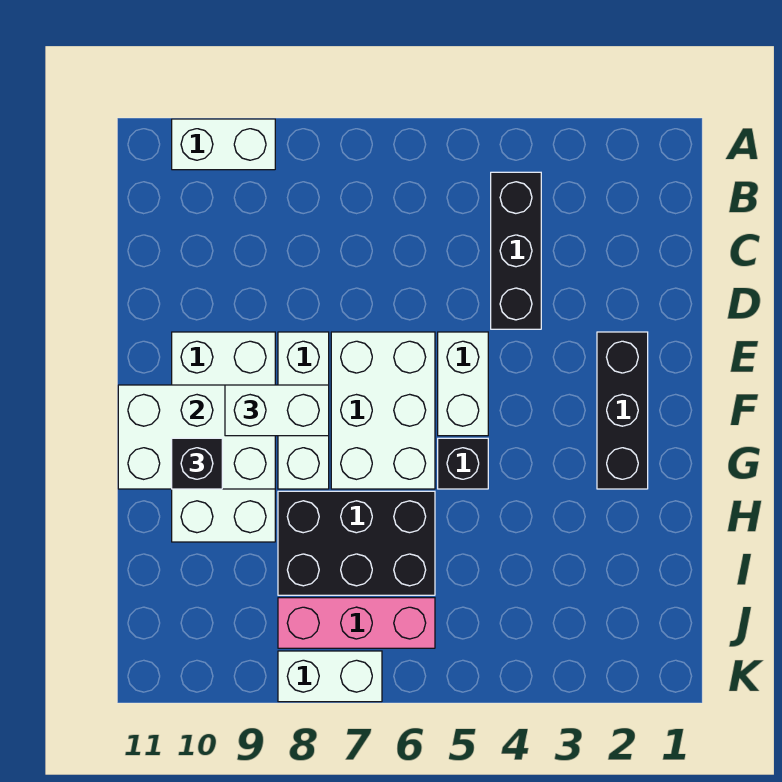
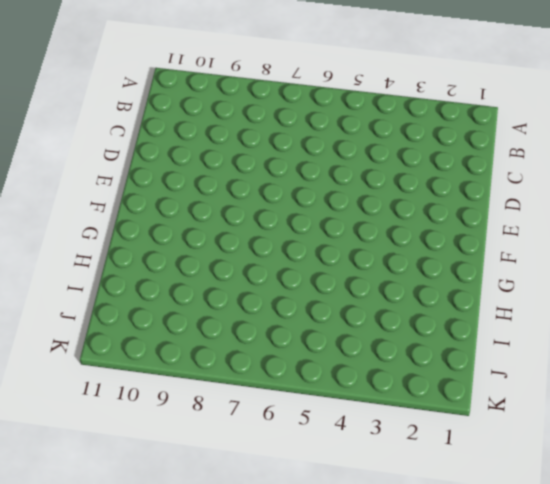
none -> white 1x2 brick [172,119,275,170]
none -> black 1x3 brick [491,172,541,329]
none -> black 1x3 brick [597,332,648,489]

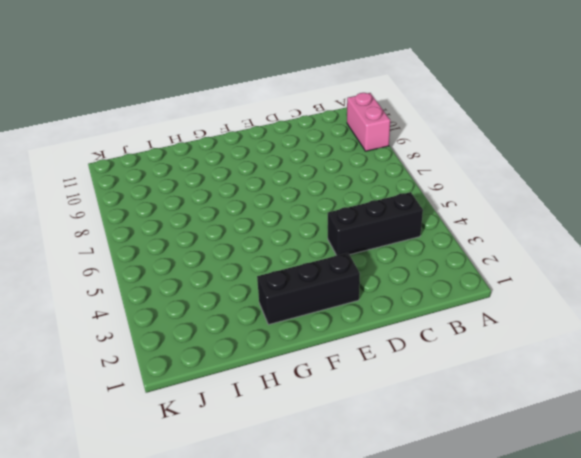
pink 1x2 brick [347,93,390,151] -> white 1x2 brick [172,119,275,170]
none -> white 1x2 brick [438,332,488,436]
none -> white 2x3 brick [331,332,435,489]
none -> white 1x3 brick [278,332,329,489]

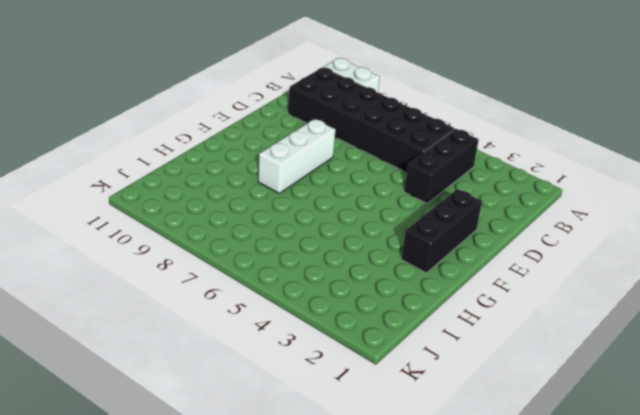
black 2x6 brick [288,68,455,173] -> none
none -> white 1x2 brick [438,332,488,436]
none -> white 2x3 brick [331,332,435,489]
none -> white 2x4 brick [172,332,275,542]

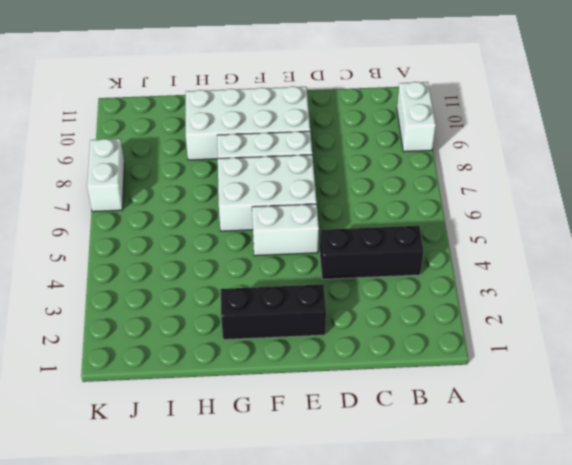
none -> black 1x1 brick [438,438,488,489]
none -> black 2x3 brick [278,491,435,595]
none -> pink 1x3 brick [278,598,435,648]

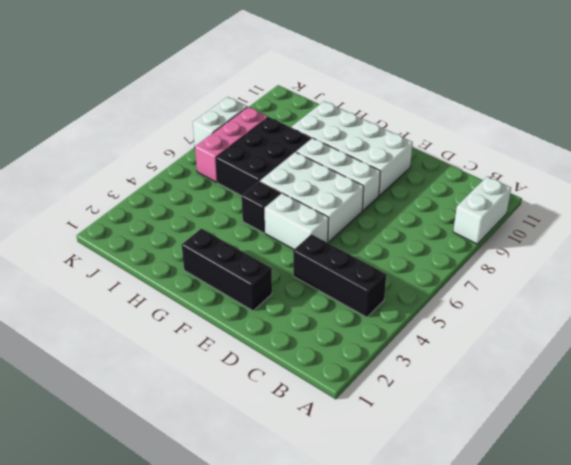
none -> white 2x3 brick [118,385,275,489]
none -> white 1x2 brick [225,385,329,436]
none -> black 1x1 brick [172,438,222,489]

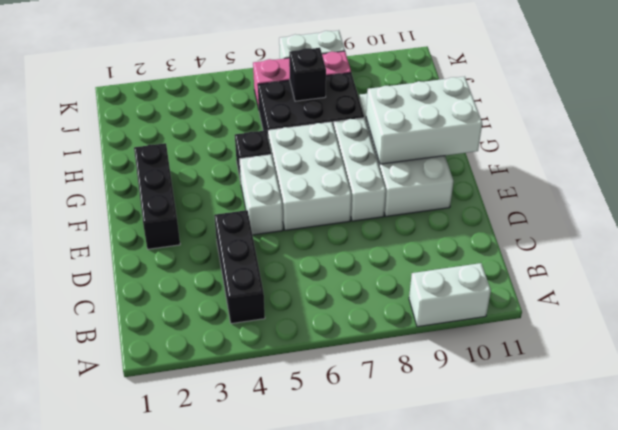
black 1x1 brick [289,48,326,101] -> black 1x1 brick moved to [172,438,222,489]
none -> white 1x2 brick [225,385,329,436]

